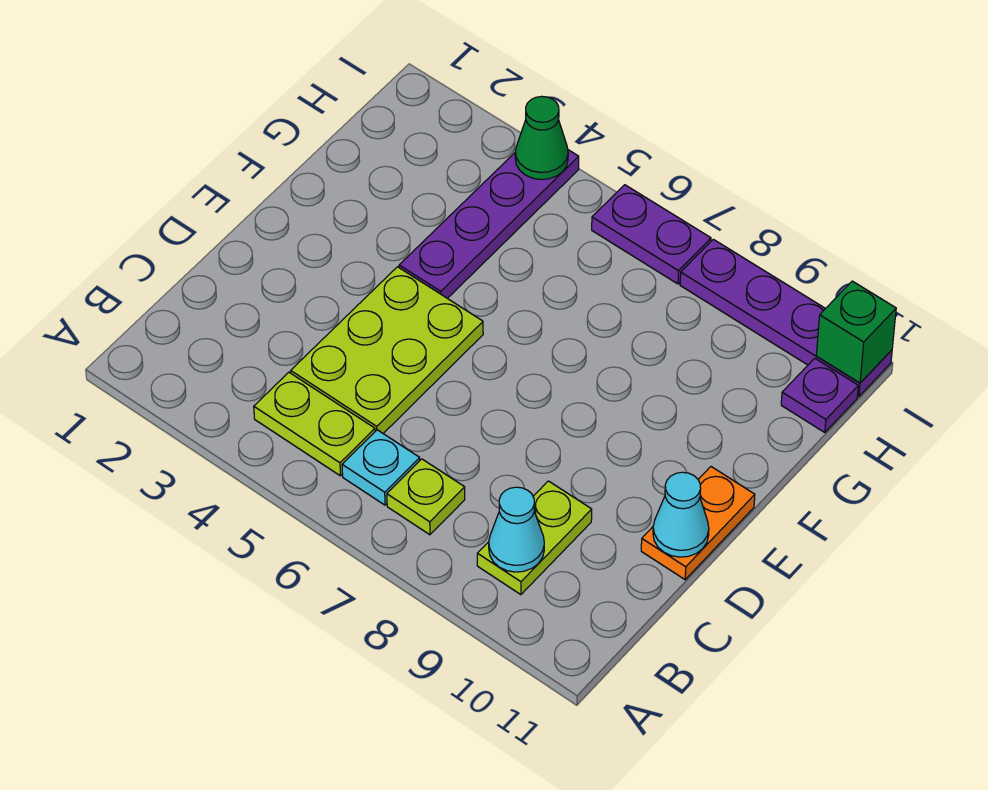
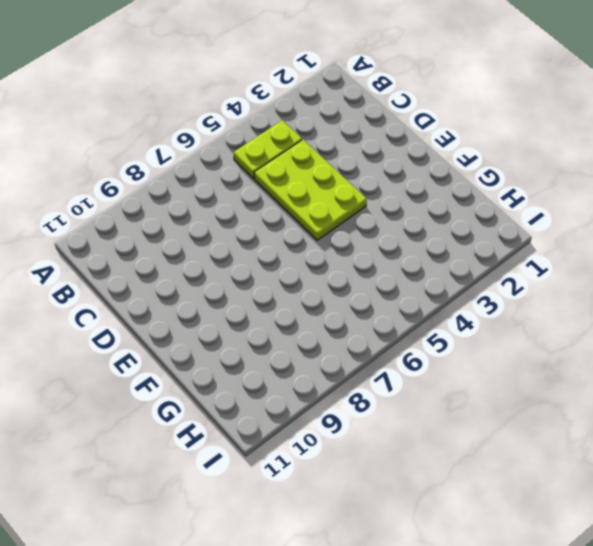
none -> cyan 1x1 plate [342,430,420,505]
none -> lime 1x1 plate [387,459,465,535]
none -> lime 1x2 plate [477,481,592,595]

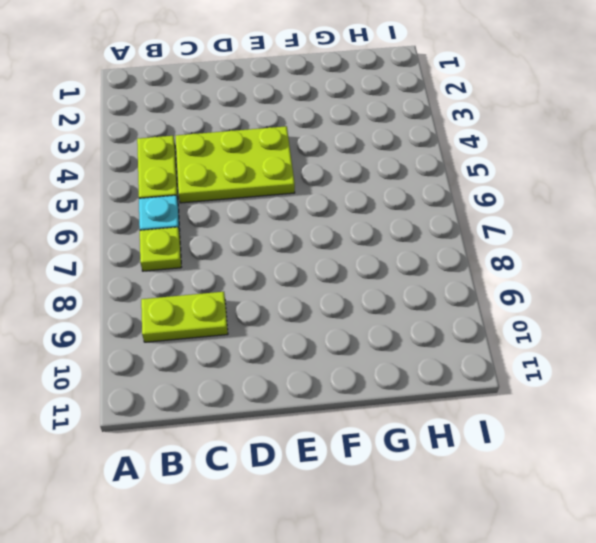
none -> orange 1x2 plate [641,467,755,580]
none -> purple 1x4 plate [399,150,579,298]
none -> purple 1x1 plate [781,358,858,433]

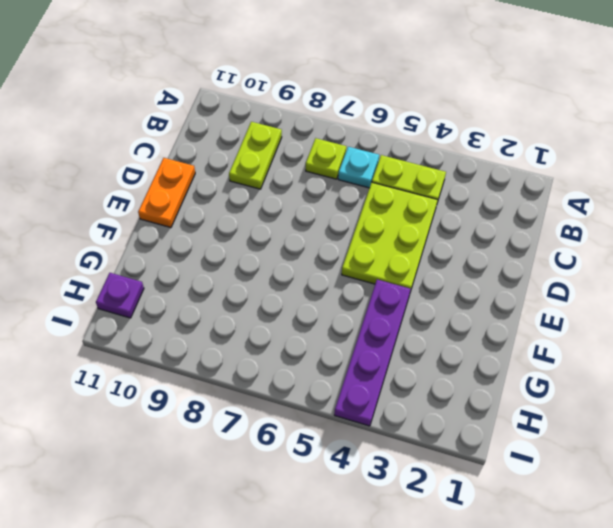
none -> purple 1x2 plate [592,185,711,284]
none -> purple 1x4 plate [680,239,892,397]
none -> cyan 1x1 cone [489,487,544,572]

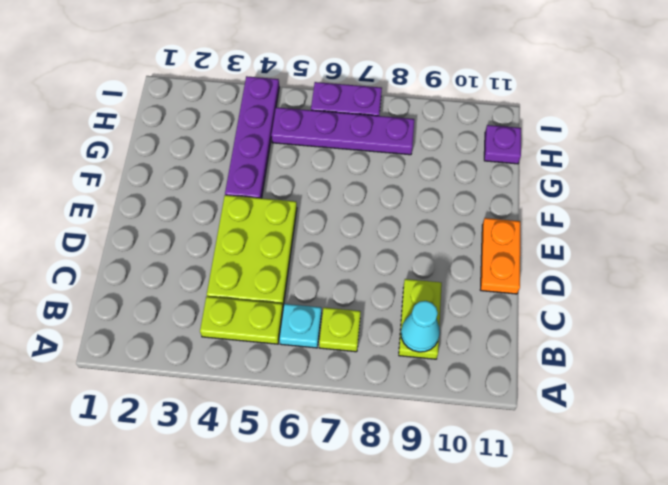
purple 1x4 plate [271,107,414,155] -> purple 1x4 plate moved to [680,239,892,397]
none -> cyan 1x1 cone [653,472,709,557]
none -> green 1x1 cone [515,96,568,180]
none -> green 1x1 brick [816,281,896,383]

